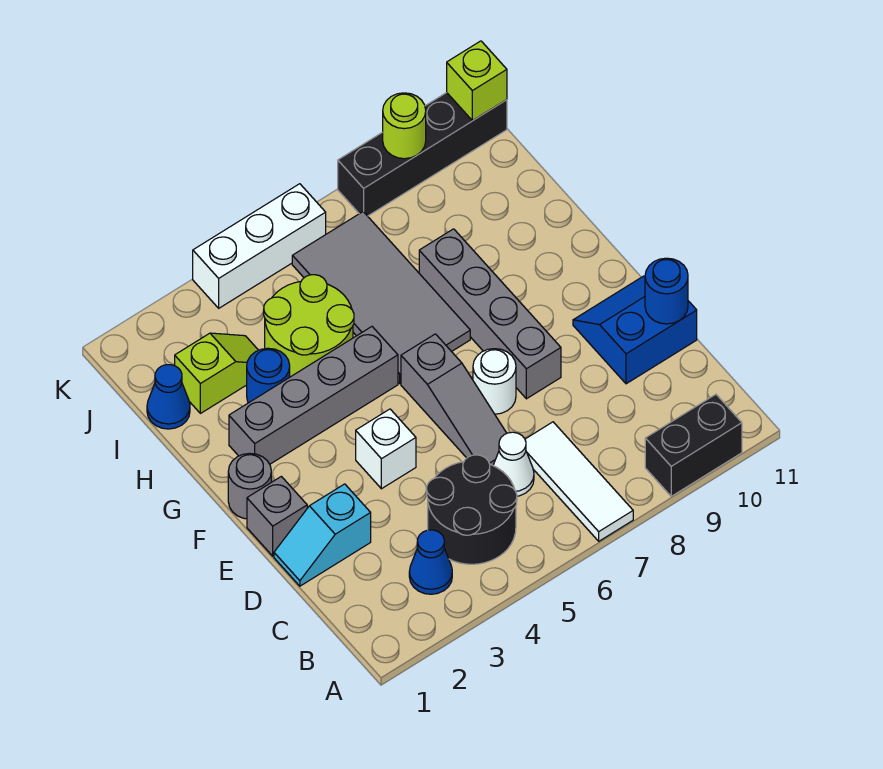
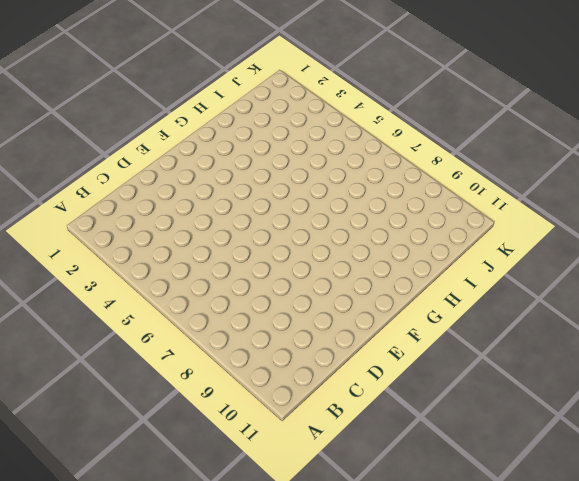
none -> white 1x3 tile [525,422,633,541]
none -> black 1x2 brick [645,394,742,496]
none -> blue 1x1 cone [409,530,452,594]

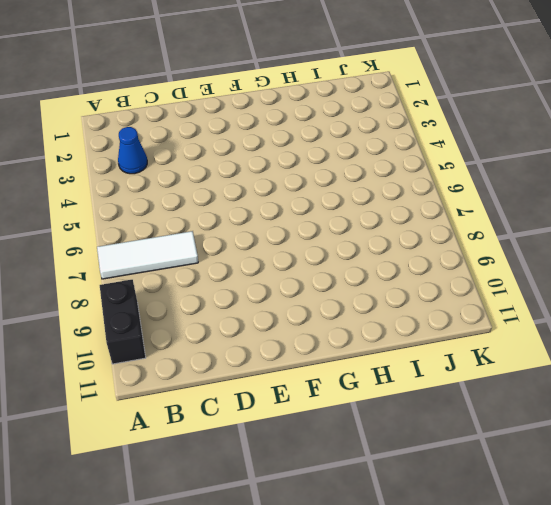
none -> black 2x2 round brick [427,455,517,564]
none -> white 1x1 cone [493,432,534,496]
none -> cyan 1x2 slope [274,484,371,586]

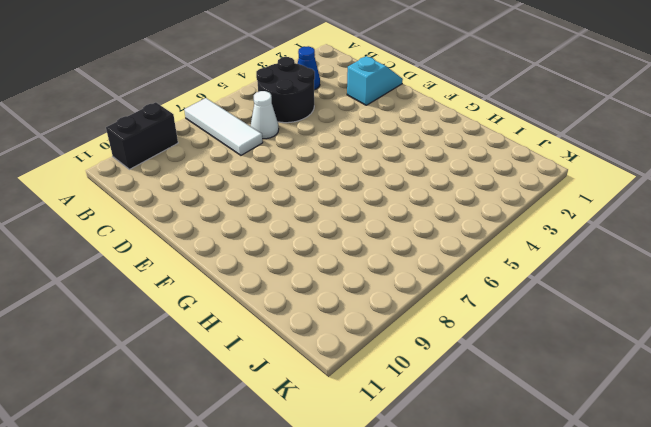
none -> grey 1x3 slope [401,334,507,465]
none -> blue 2x2 slope [573,276,697,384]
none -> grey 1x1 brick [247,476,307,556]

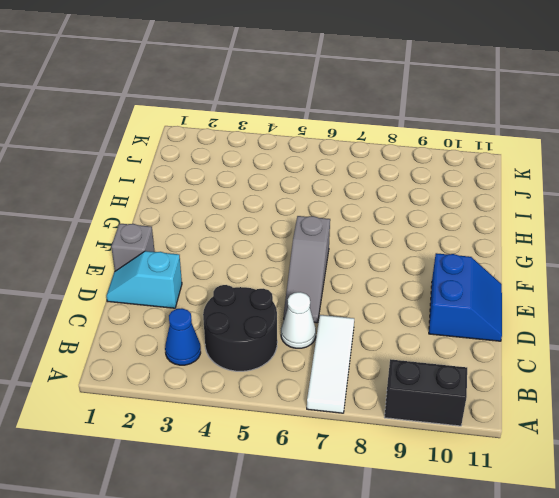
blue 2x2 slope [429,253,502,341] -> blue 2x2 slope turned to [573,276,697,384]
none -> white 1x1 brick [356,409,416,489]
none -> white 1x1 round brick [473,349,516,414]
none -> grey 1x4 brick [419,229,561,399]

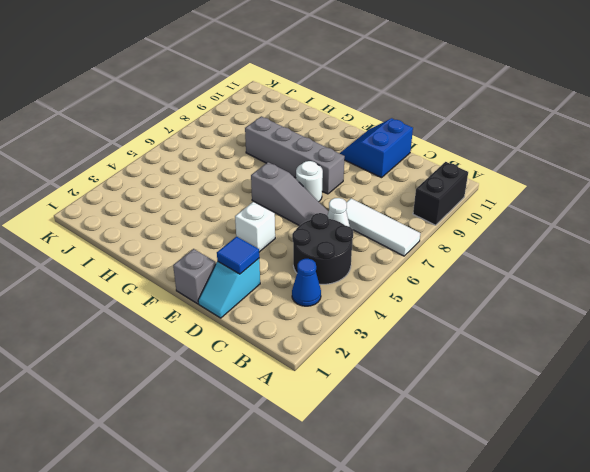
blue 1x1 tile [217,236,259,274] -> none
none -> grey 1x1 round brick [228,453,271,519]
none -> grey 1x4 brick [229,327,398,464]
none -> grey 2x4 tile [292,212,470,383]

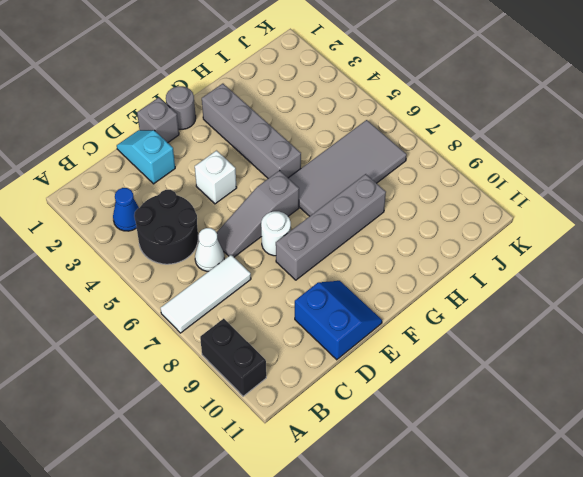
none -> blue 1x1 round brick [247,348,290,403]
none -> lime 2x2 round brick [264,275,354,377]
none -> blue 1x1 cone [147,365,190,429]

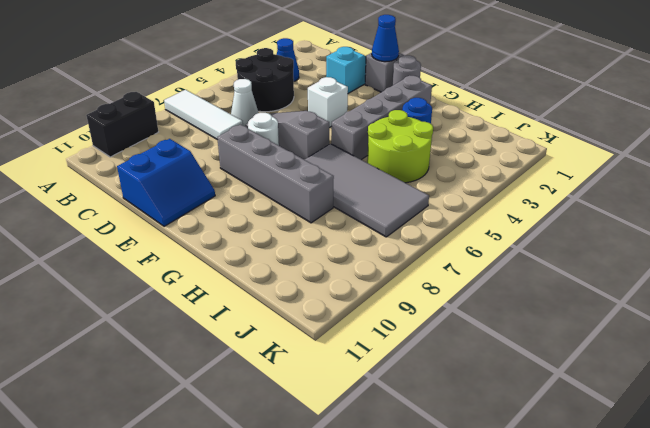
blue 1x1 cone [372,15,399,62] -> blue 1x1 cone moved to [147,365,190,429]
none -> lime 1x2 slope [175,333,258,413]
none -> white 1x3 brick [193,184,326,308]
none -> black 1x4 brick [338,93,507,216]

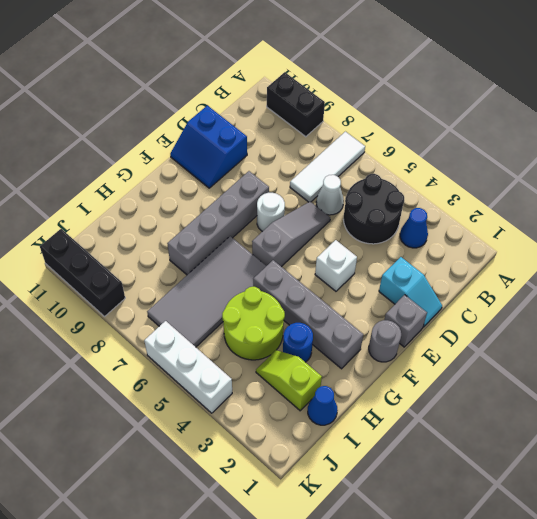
black 1x3 brick [40,229,125,316] -> black 1x4 brick [338,93,507,216]
none -> blue 1x1 round brick [645,258,688,324]
none -> lime 1x1 round brick [383,93,426,159]
none -> lime 1x1 brick [447,41,507,121]

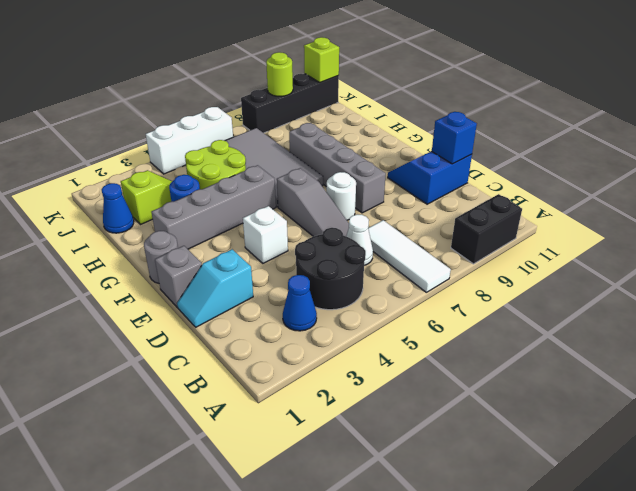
blue 1x1 brick [432,112,477,164] -> blue 1x1 round brick [645,258,688,324]

